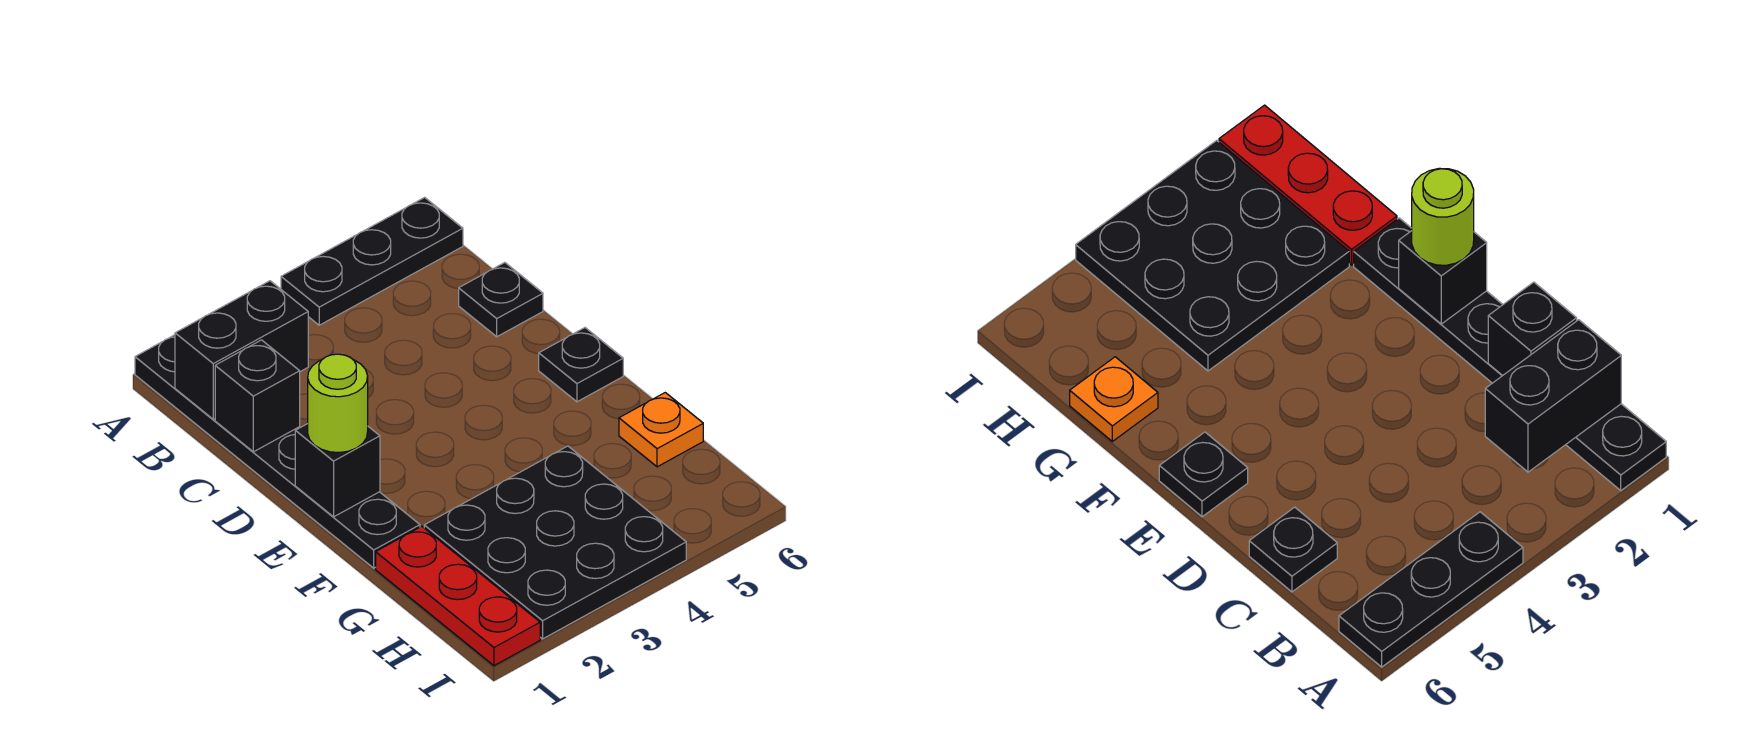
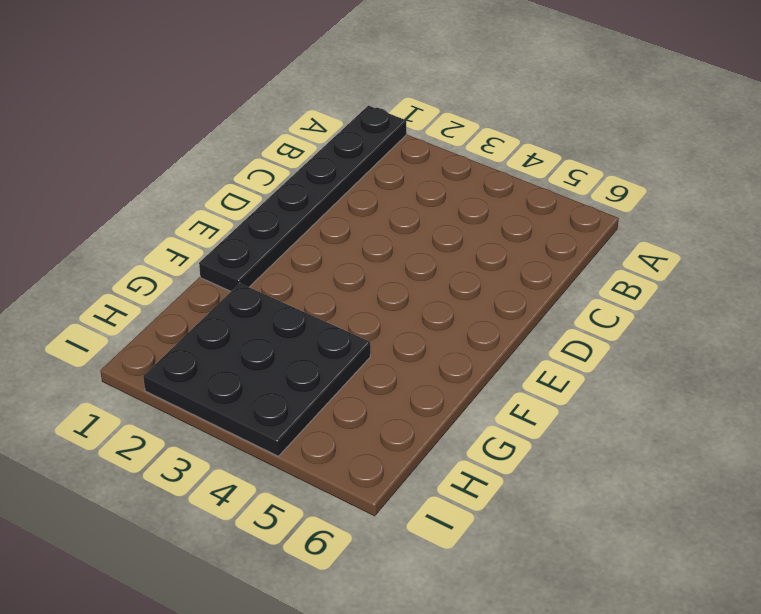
none -> black 1x3 plate [281,197,463,325]
none -> black 1x1 plate [459,263,543,337]

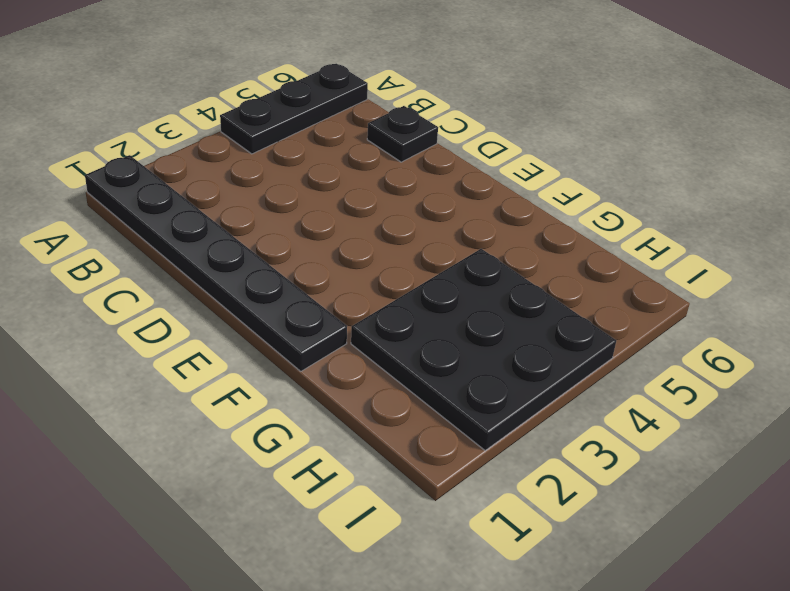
none -> black 1x1 plate [539,328,623,402]
none -> red 1x3 plate [376,526,540,666]

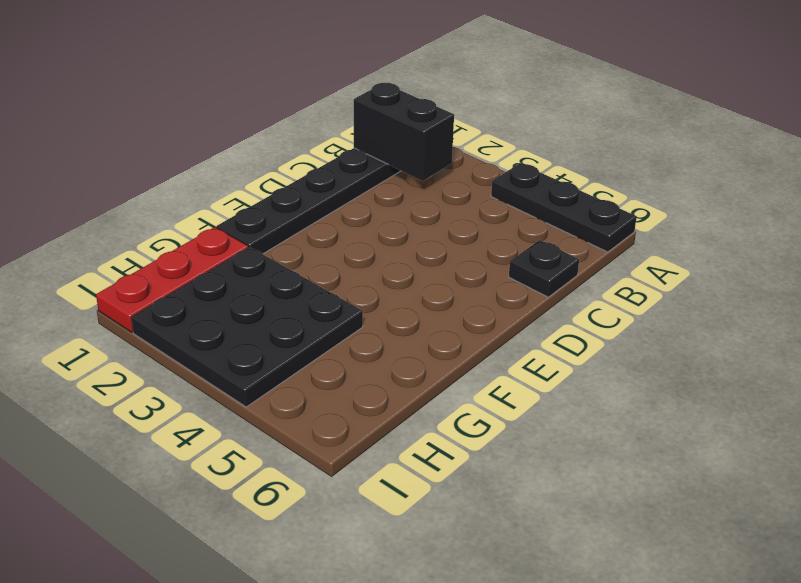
none -> black 1x1 plate [539,328,623,402]
none -> orange 1x1 plate [619,393,703,467]

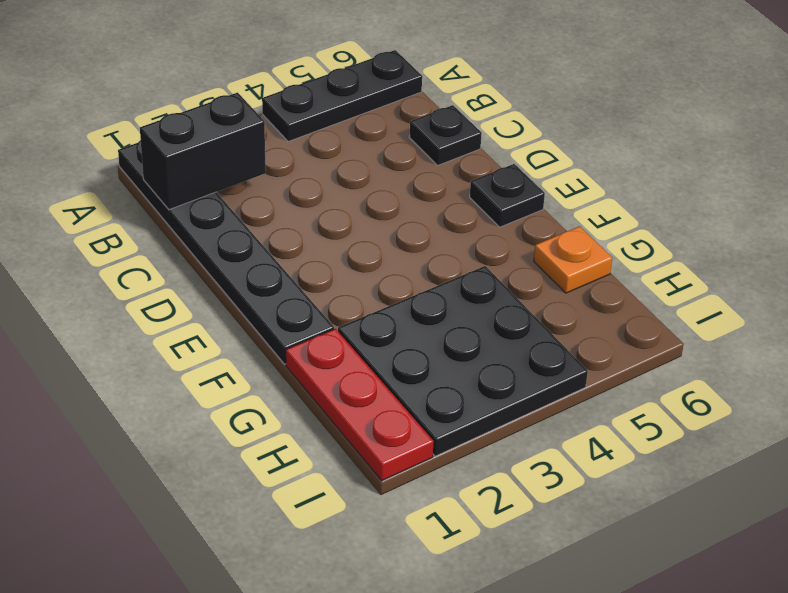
none -> black 1x1 brick [215,340,300,452]
none -> black 1x1 brick [295,424,380,517]

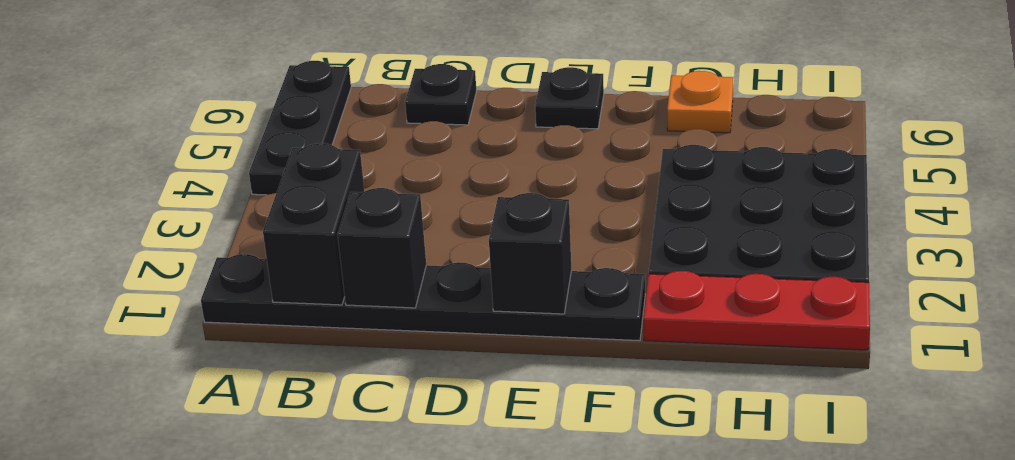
none -> lime 1x1 round brick [308,354,368,453]

